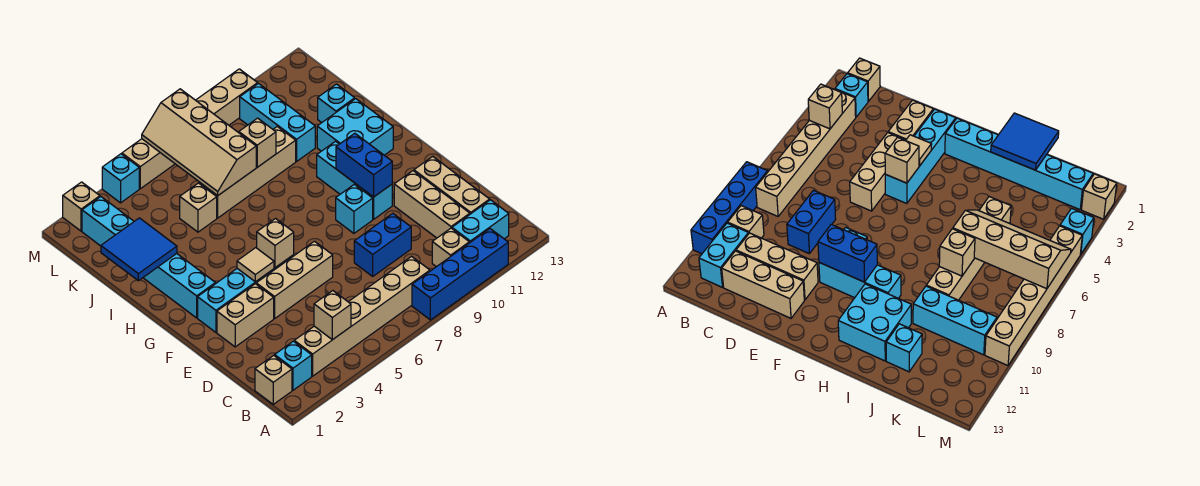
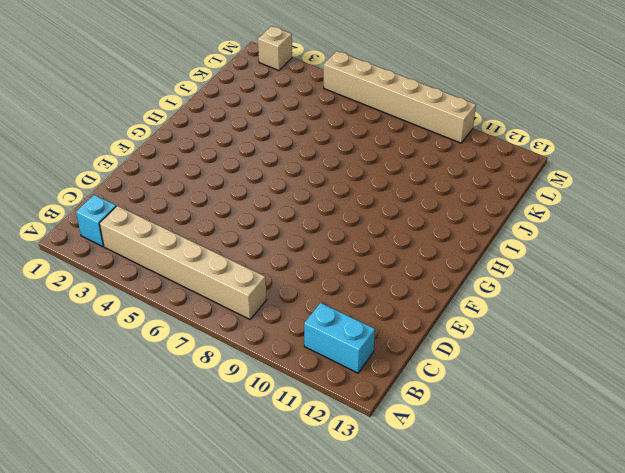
none -> blue 1x4 brick [412,229,508,320]
none -> tan 1x1 brick [255,355,292,404]
none -> tan 1x1 brick [432,228,469,267]
none -> tan 1x3 brick [394,171,470,238]

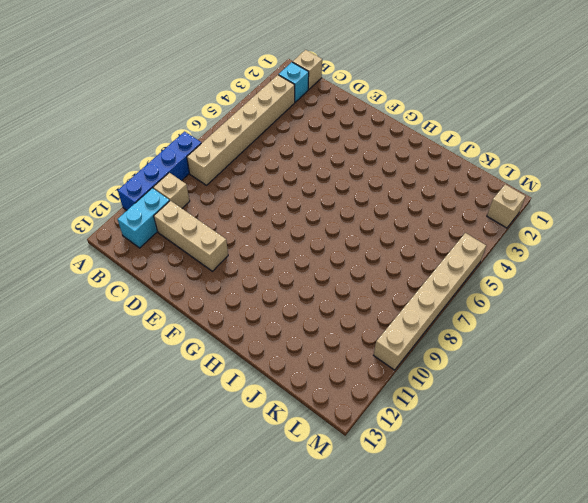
none -> tan 1x3 brick [414,156,490,214]
none -> blue 1x2 brick [354,213,411,276]
none -> tan 1x2 brick [217,284,274,347]
none -> tan 1x3 brick [256,241,333,319]

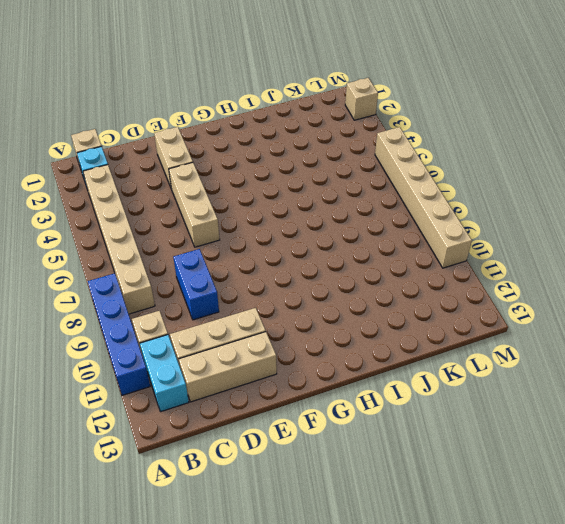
none -> cyan 1x4 brick [198,255,294,332]
none -> cyan 1x1 brick [336,184,373,233]
none -> cyan 1x3 brick [317,141,392,219]
none -> cyan 1x6 brick [82,197,215,318]

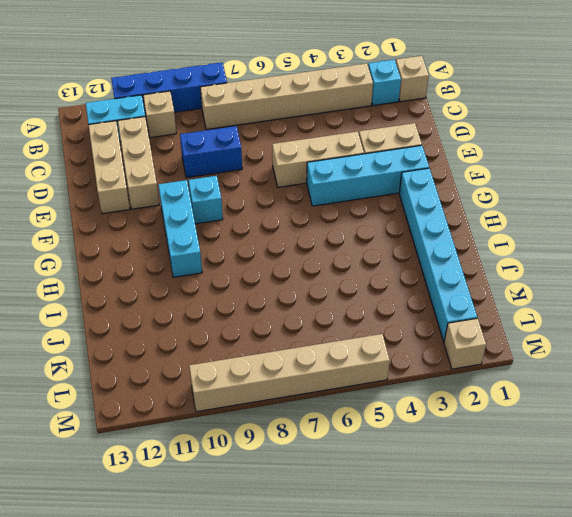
none -> cyan 2x2 brick [317,99,393,155]
none -> tan 1x1 brick [180,183,217,232]
none -> tan 1x4 brick [199,127,296,218]
none -> cyan 1x3 brick [240,84,315,161]

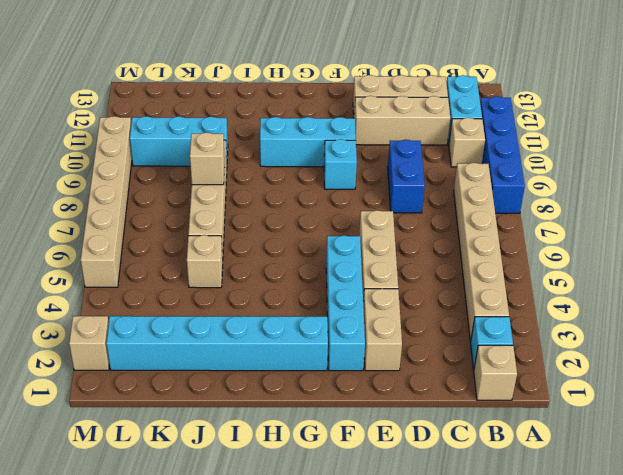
none -> cyan 2x2 brick [317,99,393,155]
none -> cyan 1x1 brick [318,84,355,123]
none -> cyan 1x1 brick [102,154,139,203]
none -> tan 1x1 brick [314,291,351,340]

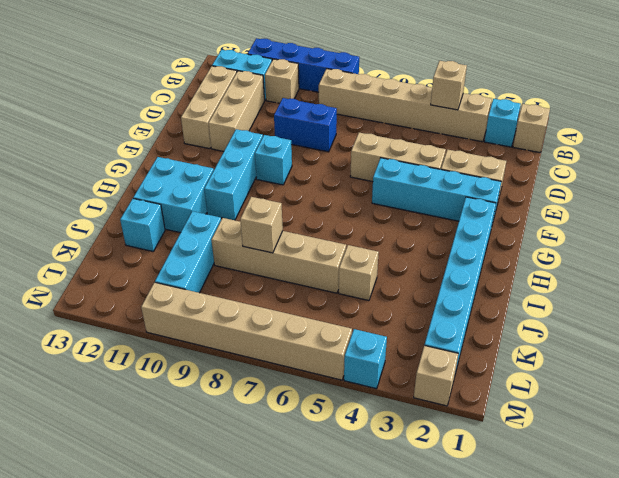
none -> tan 1x1 tile [237,248,274,282]
none -> tan 1x1 brick [257,219,294,268]
none -> blue 1x2 brick [336,133,392,197]
none -> blue 2x2 tile [101,218,177,281]

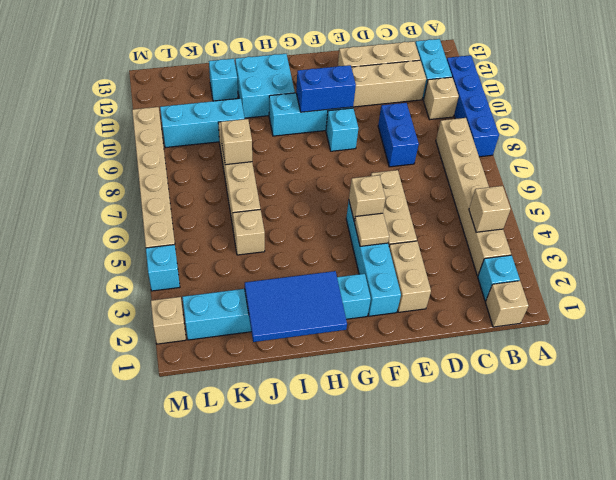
blue 2x3 tile [245,271,347,342] -> blue 2x2 tile [101,218,177,281]
none -> tan 2x4 slope [142,89,256,196]

